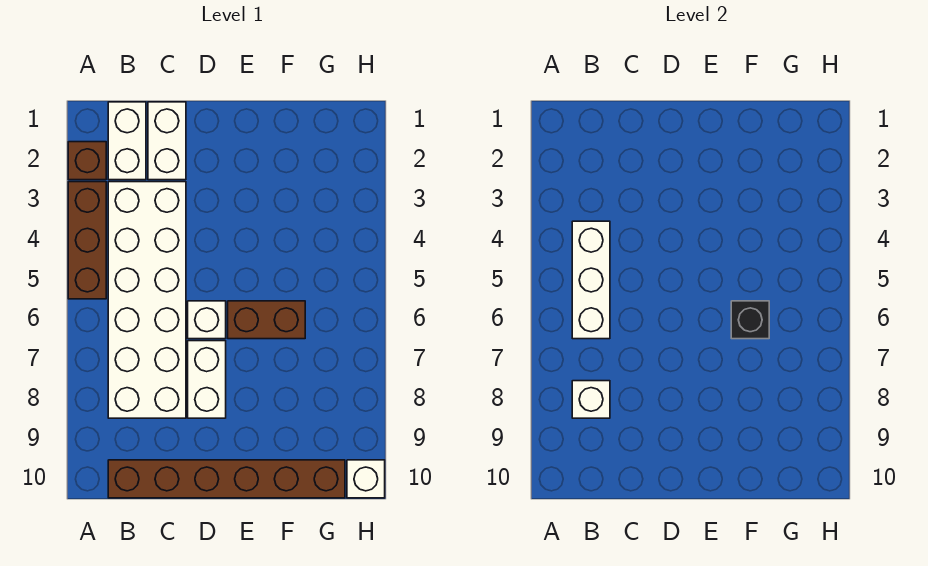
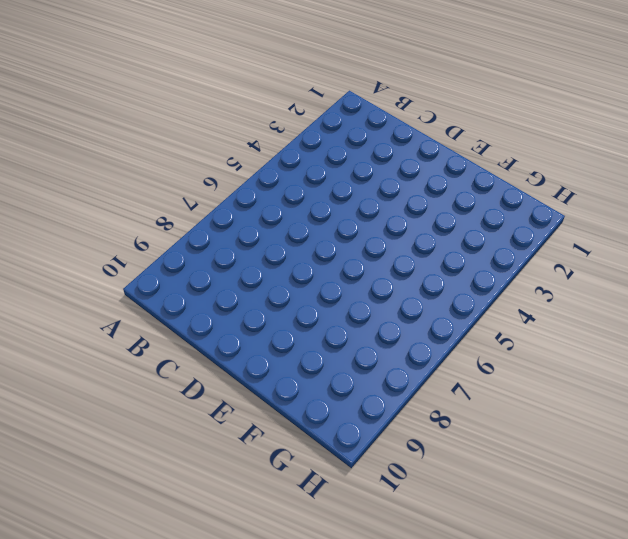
none -> brown 1x1 brick [68,142,106,180]
none -> brown 1x3 brick [68,182,106,299]
none -> white 1x2 brick [108,102,146,180]

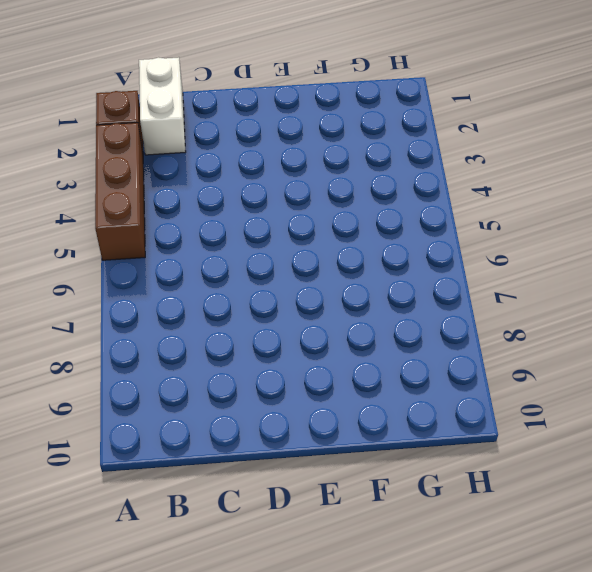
none -> white 2x6 brick [108,182,186,418]
none -> brown 1x6 brick [108,460,345,498]
none -> white 1x2 brick [148,102,186,180]

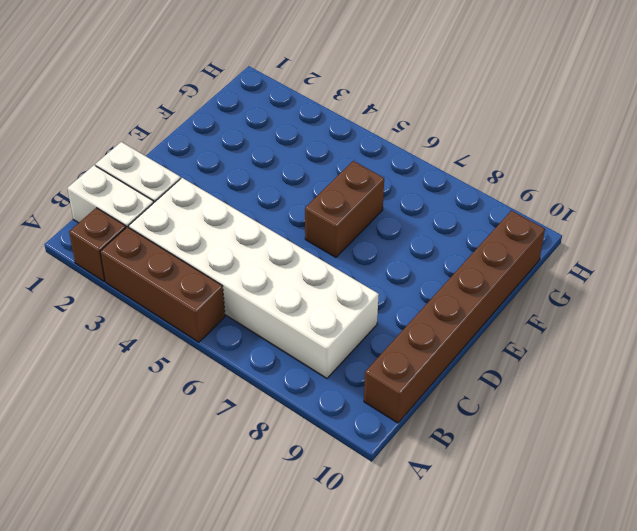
none -> white 1x1 brick [188,301,226,339]
none -> white 1x2 brick [188,341,226,418]
none -> white 1x1 brick [347,460,385,498]

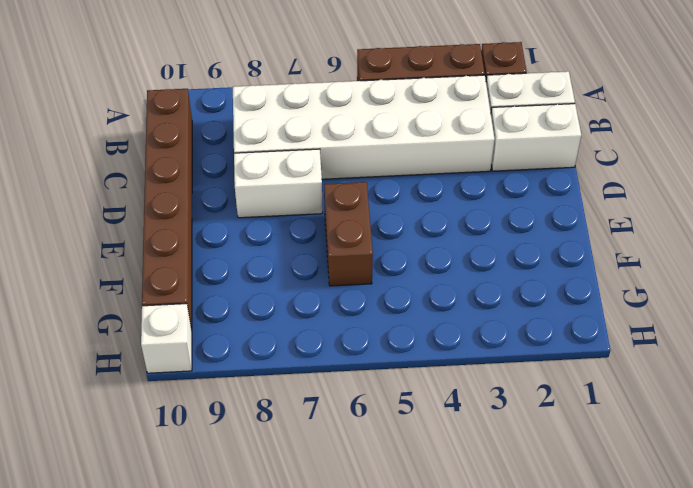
none -> white 1x1 brick [188,301,226,339]
none -> white 1x3 brick [572,221,610,339]
none -> white 1x1 brick [572,381,610,418]

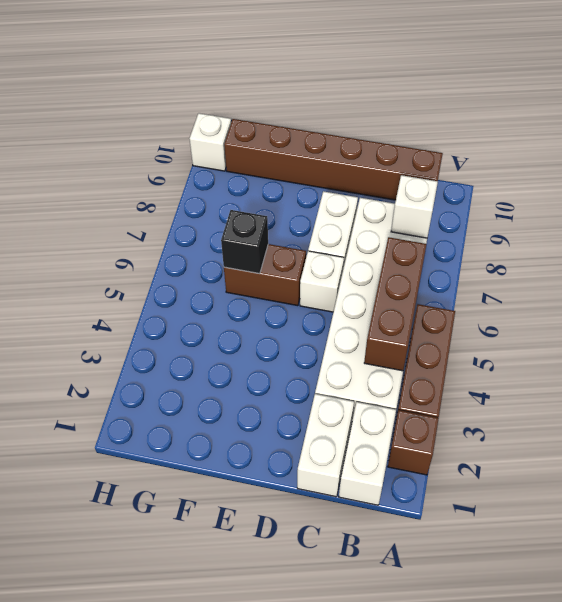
brown 1x3 brick [364,237,426,371] -> white 1x3 brick [572,221,610,339]

